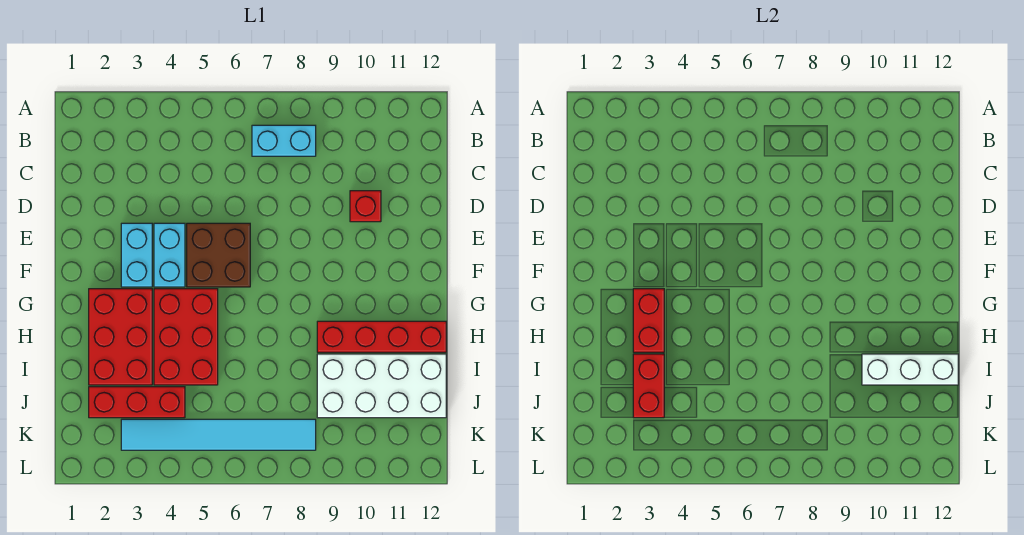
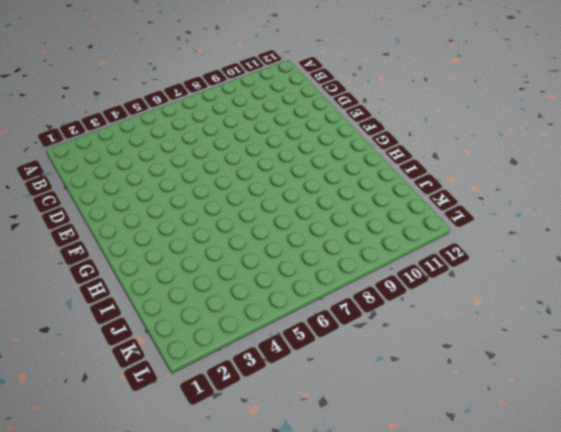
none -> cyan 1x2 brick [252,125,316,156]
none -> red 1x1 brick [350,191,381,222]
none -> cyan 1x2 brick [121,223,152,287]

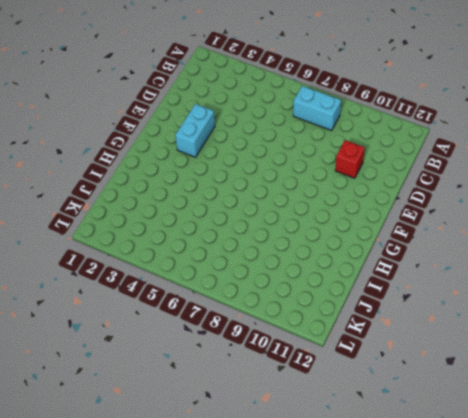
none -> cyan 1x2 brick [154,223,185,287]
none -> brown 2x2 brick [187,223,250,287]
none -> red 2x3 brick [89,289,152,385]

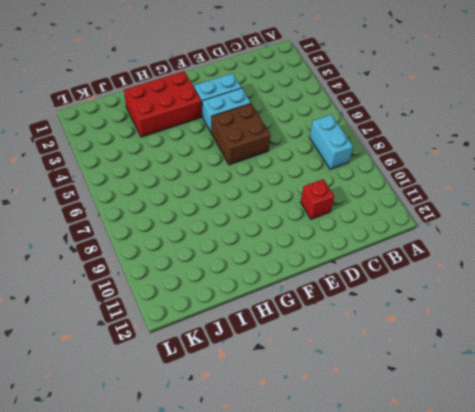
none -> red 2x3 brick [154,289,218,385]
none -> red 1x4 brick [317,321,446,352]
none -> white 2x4 brick [317,354,446,418]

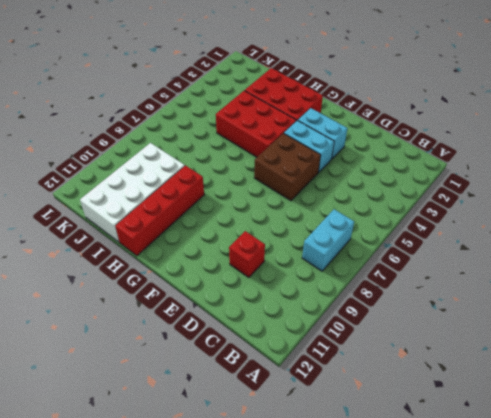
none -> red 1x3 brick [89,387,185,418]
none -> cyan 1x6 tile [121,419,316,450]
none -> red 1x2 brick [633,289,664,352]

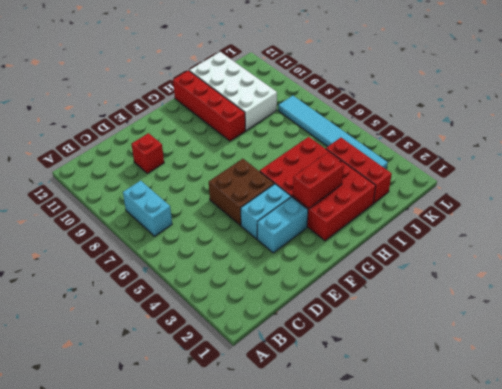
none -> red 1x2 brick [633,354,664,418]
none -> white 1x3 brick [862,354,958,385]

